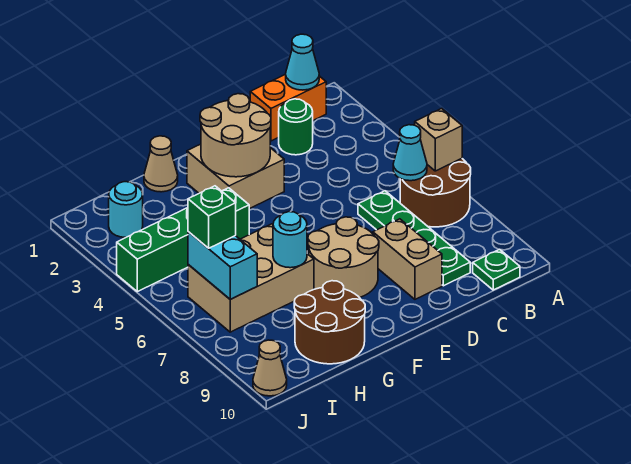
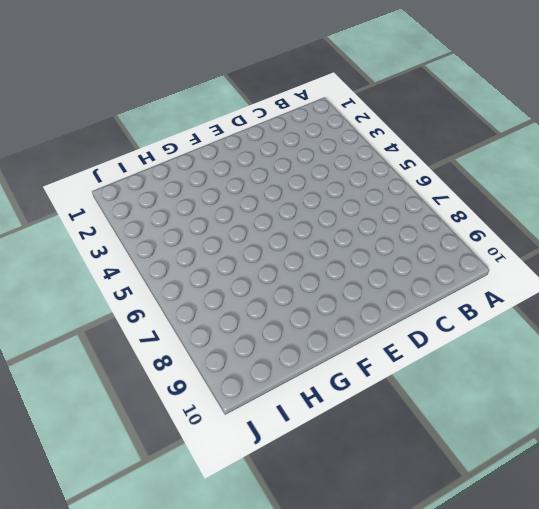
none -> brown 2x2 round brick [400,159,471,227]
none -> orange 1x2 brick [250,74,326,141]
none -> green 1x1 plate [473,249,520,290]

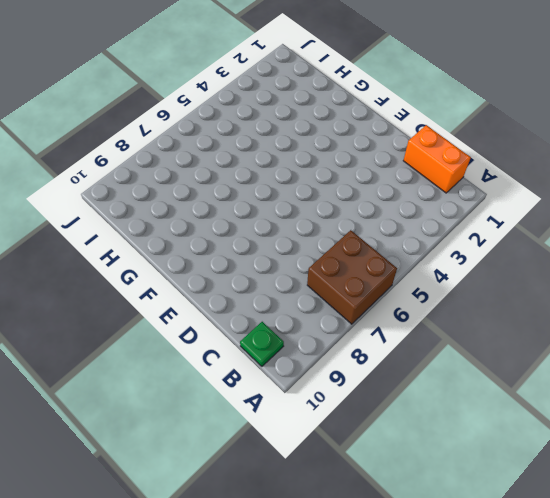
brown 2x2 brick [307,230,397,324] -> brown 2x2 round brick [400,159,471,227]
none -> green 1x1 round brick [279,99,313,155]
none -> green 1x4 plate [358,191,470,286]
none -> tan 1x2 brick [373,219,442,299]

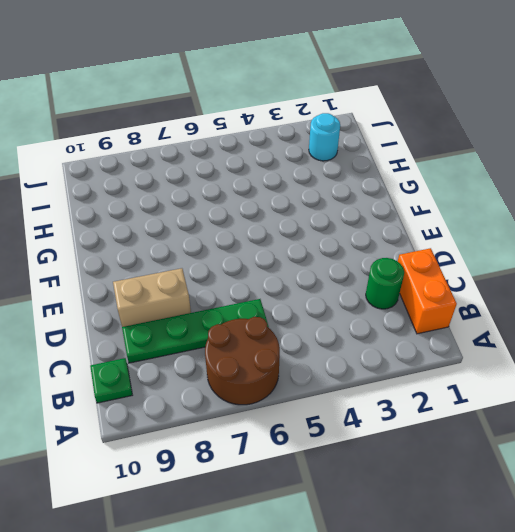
none -> tan 2x2 brick [187,144,284,209]
none -> tan 2x2 round brick [308,217,379,298]
none -> tan 1x1 cone [144,136,178,192]

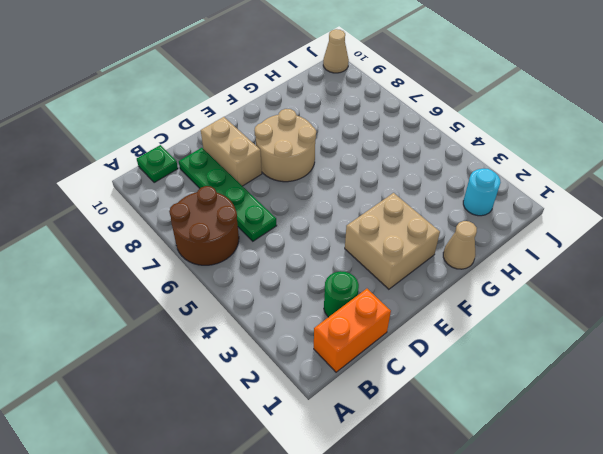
none -> green 1x4 brick [117,188,249,292]
none -> tan 2x3 brick [188,224,314,332]
none -> brown 2x2 round brick [294,281,365,364]

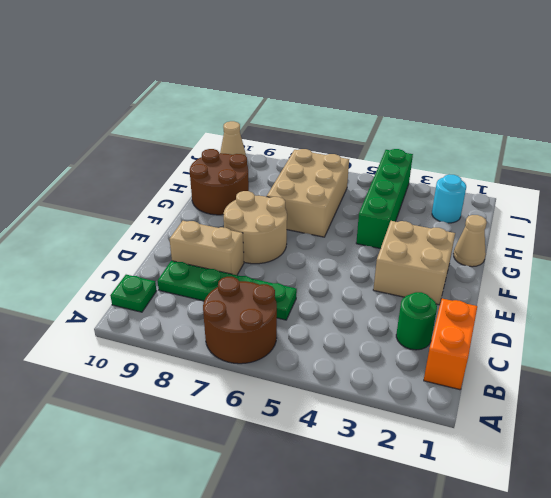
none -> tan 1x1 brick [415,109,462,171]
none -> cyan 1x1 cone [286,34,319,90]
none -> cyan 1x1 cone [393,125,427,181]

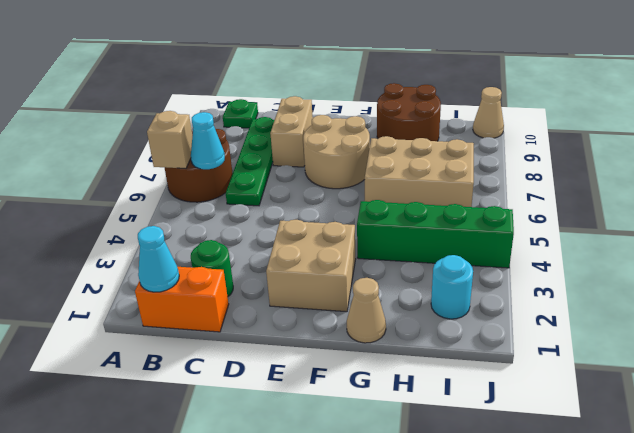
none -> tan 2x2 round brick [200,94,271,177]
none -> cyan 1x1 round brick [273,212,307,268]
none -> cyan 1x2 brick [188,232,257,299]

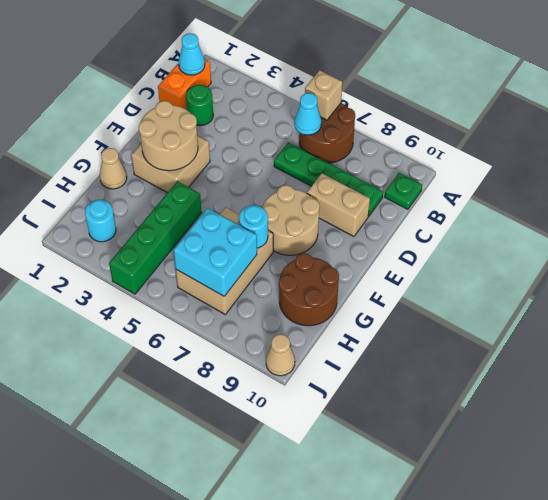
cyan 2x2 brick [173,208,257,296] -> cyan 1x2 brick [188,232,257,299]
none -> green 1x1 brick [188,186,236,248]

